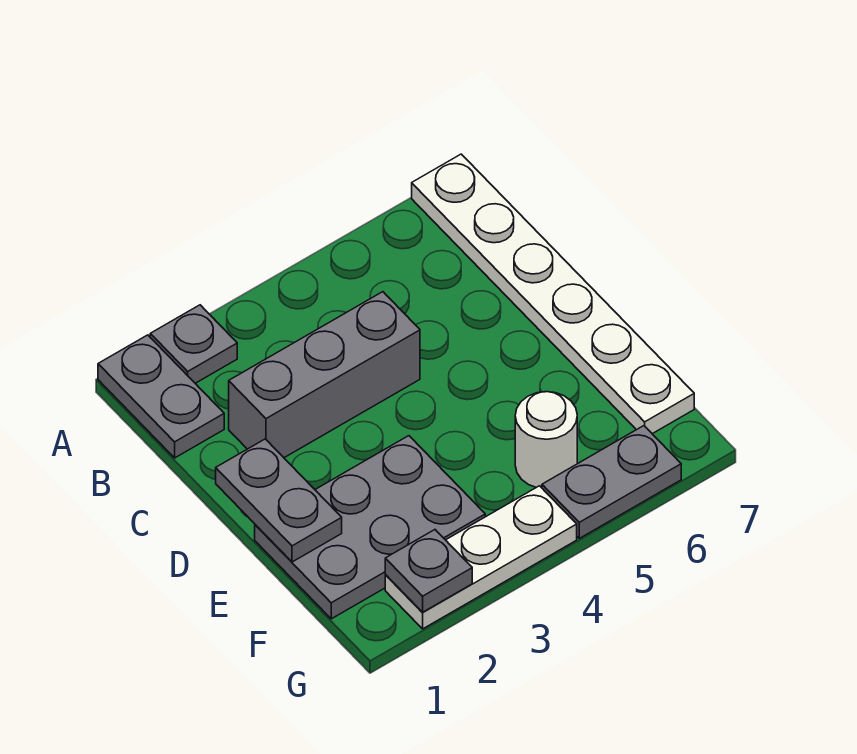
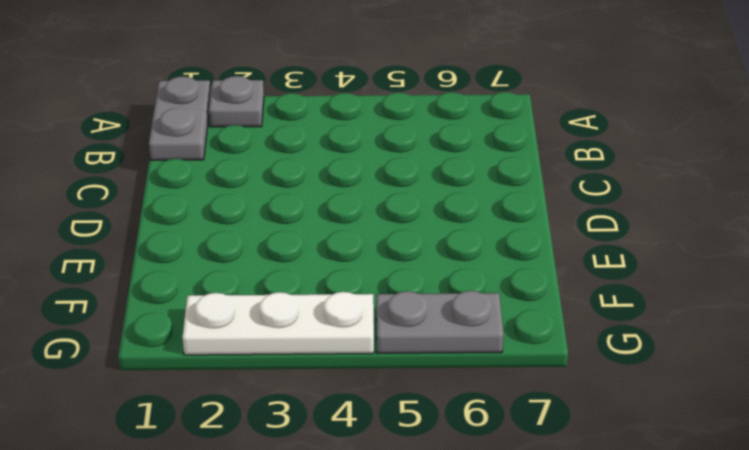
none -> white 1x6 plate [412,154,694,434]
none -> grey 1x3 brick [229,292,420,458]

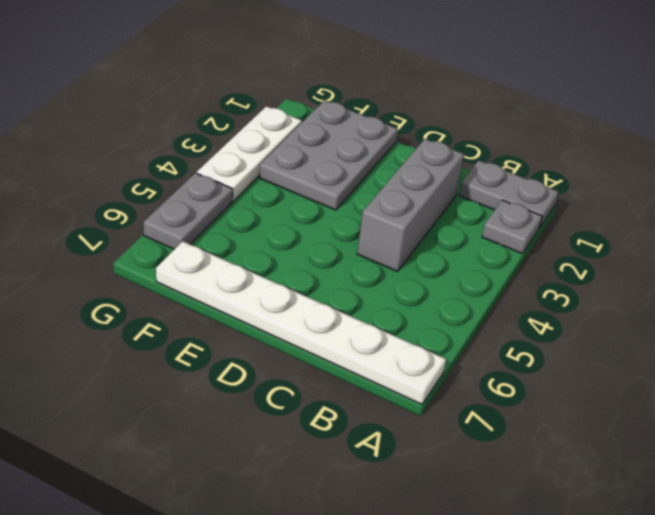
none -> white 1x1 round brick [515,392,577,488]
none -> grey 1x2 plate [216,439,342,562]

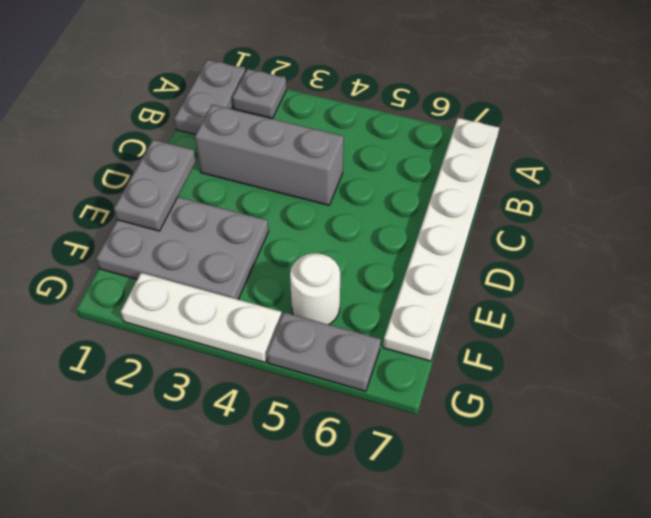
none -> grey 1x1 plate [385,530,472,612]

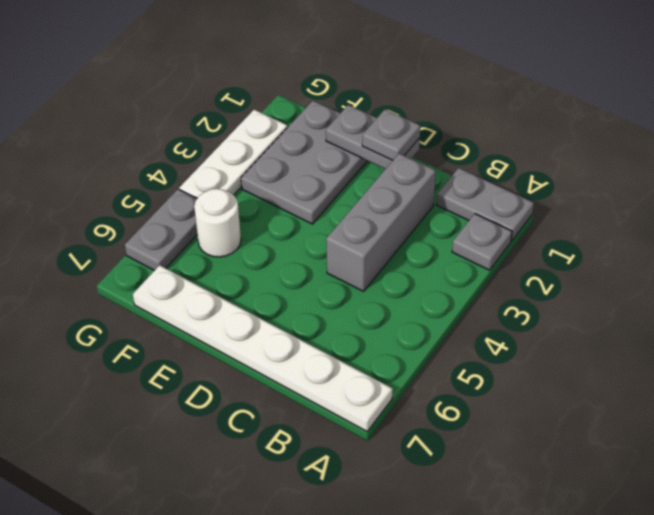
grey 1x1 plate [362,109,420,160] -> grey 1x1 plate moved to [385,530,472,612]

